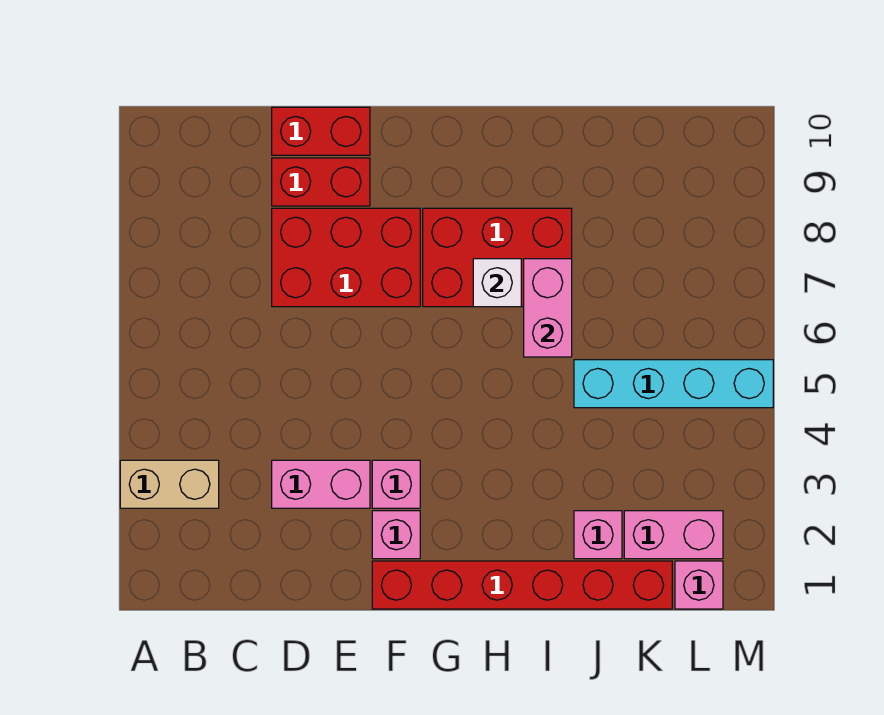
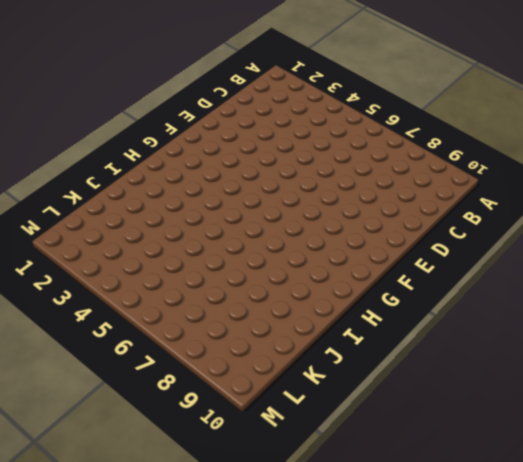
none -> tan 1x2 brick [120,460,219,508]
none -> pink 1x2 brick [272,460,370,508]
none -> red 2x3 brick [272,208,420,307]

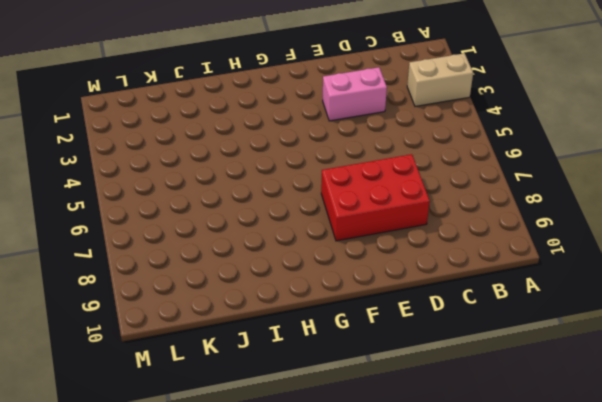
none -> red 1x2 brick [272,158,370,206]
none -> red 1x2 brick [272,107,370,155]
none -> red 1x6 brick [372,561,672,609]

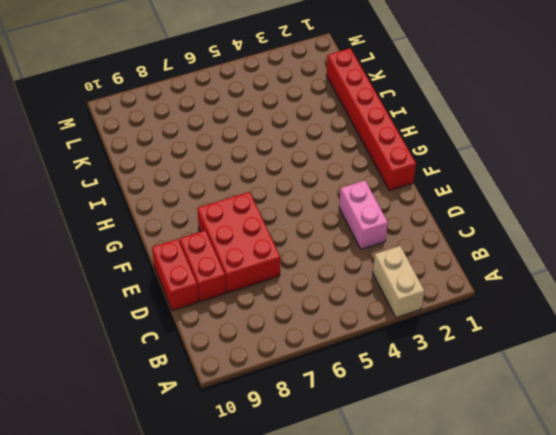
none -> pink 1x1 brick [372,511,420,559]
none -> pink 1x1 brick [372,460,420,508]
none -> red 2x3 brick [423,208,572,307]

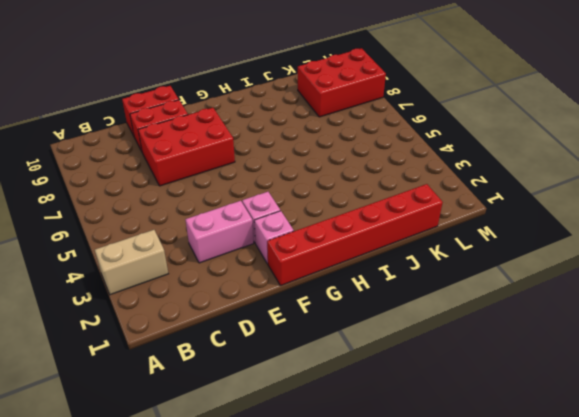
red 2x3 brick [298,48,386,117] -> red 2x3 brick moved to [423,208,572,307]
none -> pink 1x1 brick [574,511,622,559]
none -> cyan 1x4 brick [574,360,773,408]
none -> pink 1x2 brick [624,511,723,559]

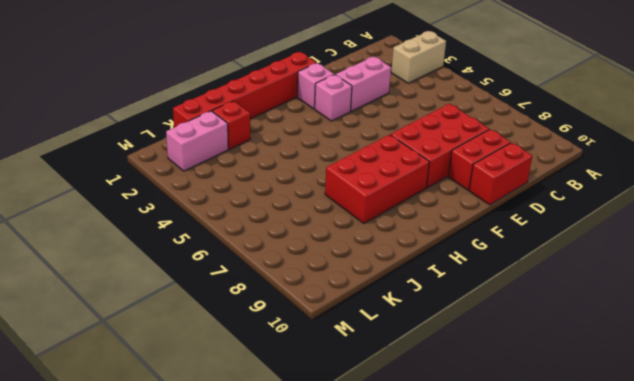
red 1x1 brick [212,101,250,149] -> pink 1x1 brick [574,511,622,559]
none -> cyan 1x4 brick [574,360,773,408]
none -> pink 1x1 brick [675,561,723,609]
none -> white 1x1 brick [473,259,521,307]

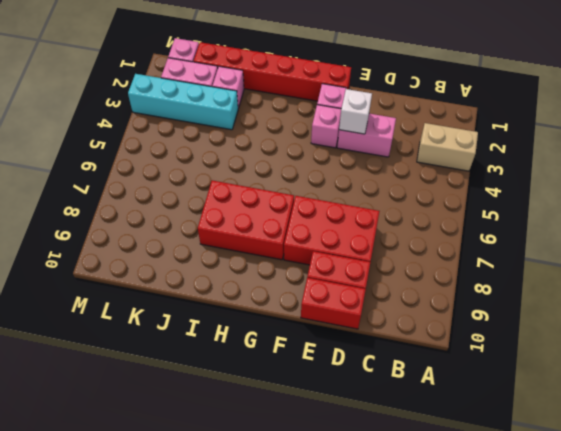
white 1x1 brick [339,89,372,134] -> white 1x1 brick moved to [473,259,521,307]
cyan 1x4 brick [128,74,238,130] -> cyan 1x4 brick moved to [574,360,773,408]
none -> pink 1x2 brick [524,259,572,357]

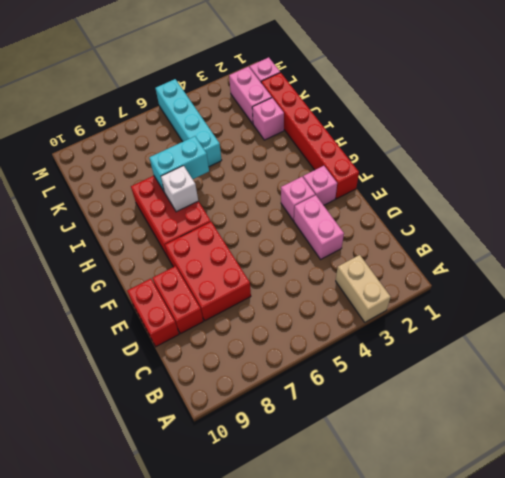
cyan 1x2 brick [149,136,209,191] -> pink 1x2 brick [524,259,572,357]

